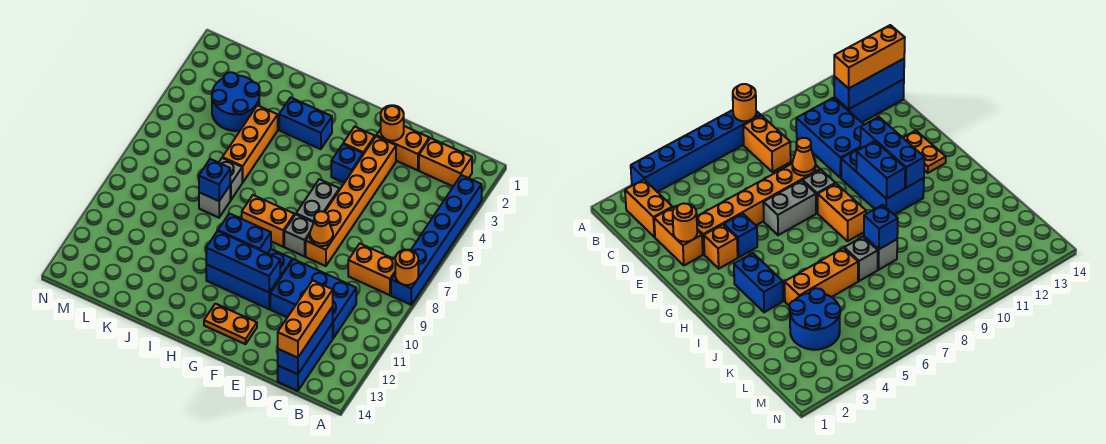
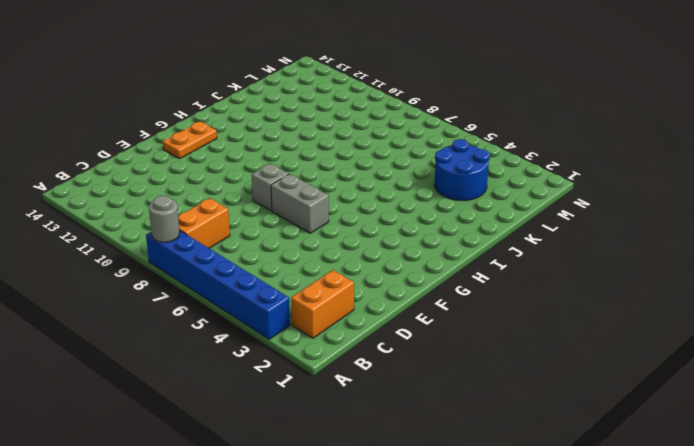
grey 1x1 round brick [149,196,180,242] -> orange 1x1 round brick [395,250,418,285]
none -> blue 2x3 brick [270,259,356,338]
none -> blue 1x3 brick [278,323,333,391]
none -> orange 1x2 brick [376,126,429,170]

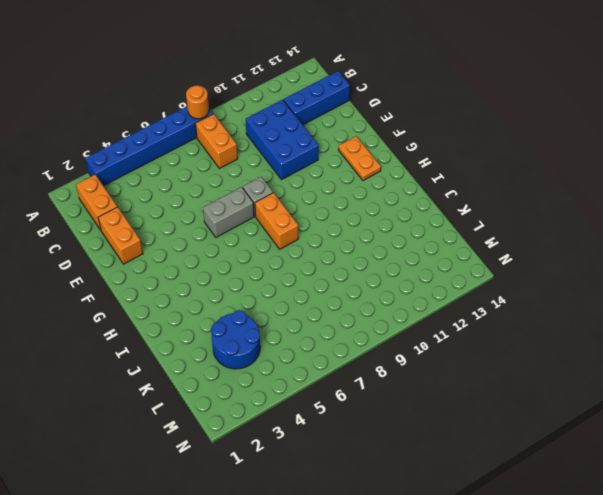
none -> orange 1x6 brick [306,136,396,266]
none -> orange 1x1 brick [343,127,375,154]
none -> blue 1x1 brick [331,144,363,183]

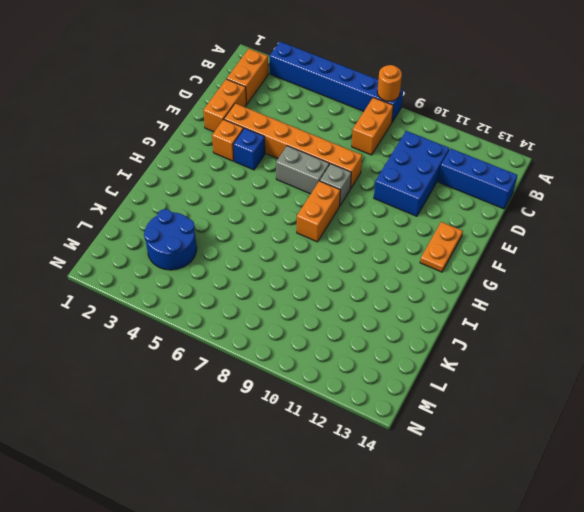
none -> blue 2x3 brick [206,249,292,309]
none -> blue 1x2 brick [279,98,332,149]
none -> orange 1x3 brick [222,105,278,182]

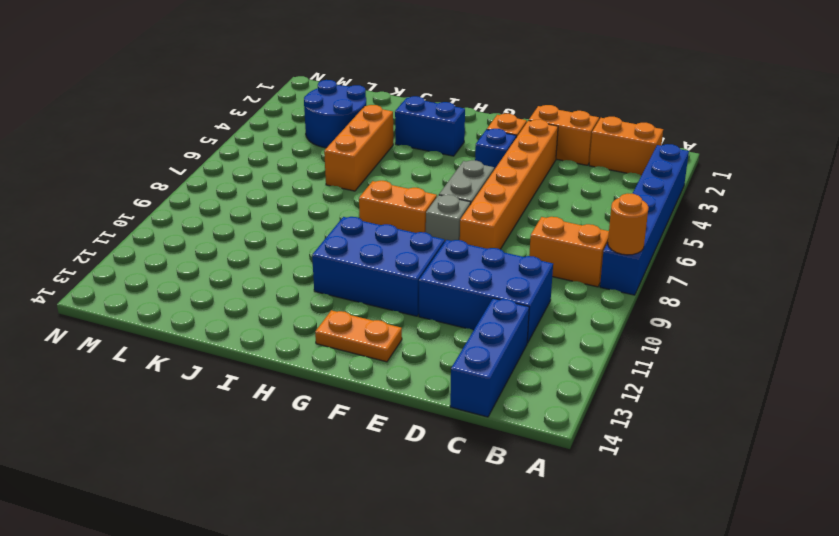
none -> grey 1x1 brick [219,158,243,200]
none -> grey 1x1 brick [199,186,230,218]
none -> blue 1x3 brick [278,307,333,374]

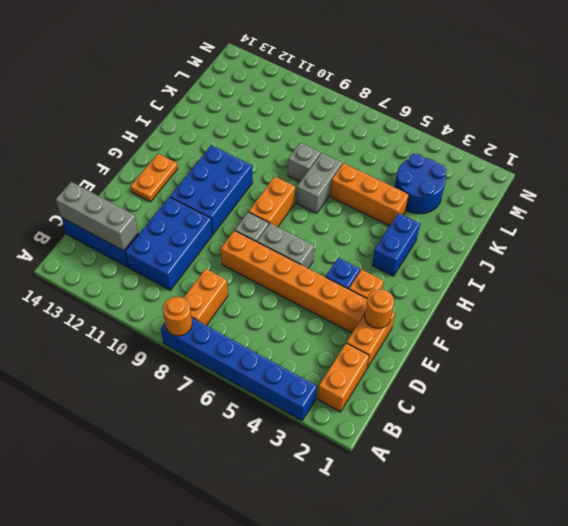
grey 1x3 brick [56,182,138,251] -> blue 1x3 brick [278,307,333,374]
grey 1x2 brick [296,153,342,213] -> grey 1x1 brick [219,158,243,200]
none -> orange 1x1 cone [310,211,333,246]
none -> blue 1x3 brick [206,231,280,292]
none -> blue 1x2 brick [218,213,271,254]

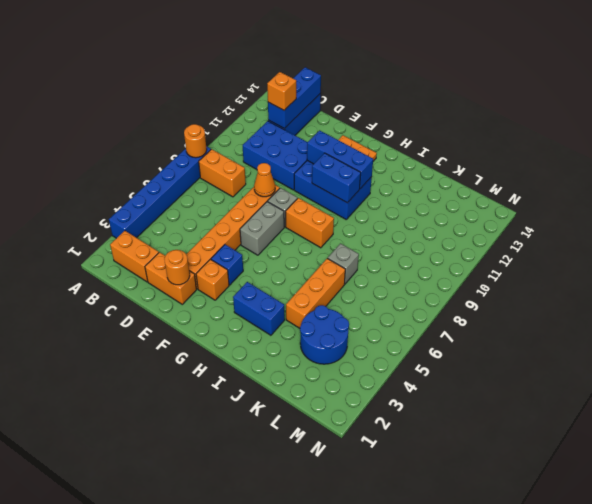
orange 1x1 brick [267,72,296,110] -> orange 1x3 brick [278,280,333,358]
none -> grey 1x1 brick [199,186,230,218]
none -> blue 1x1 brick [199,159,230,201]

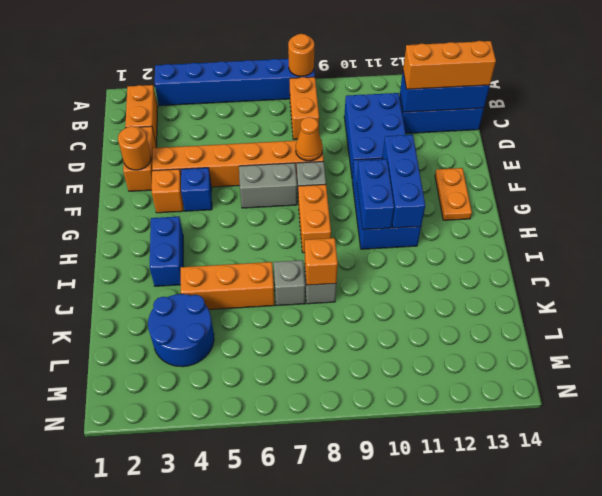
orange 1x1 brick [305,238,338,285] -> blue 1x1 brick [199,159,230,201]

